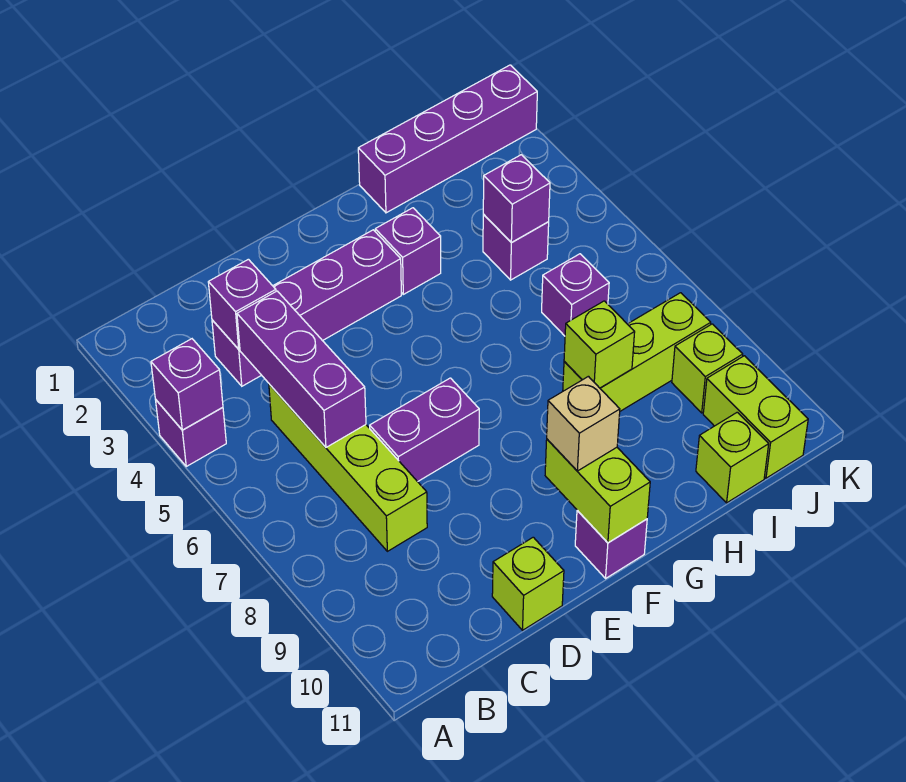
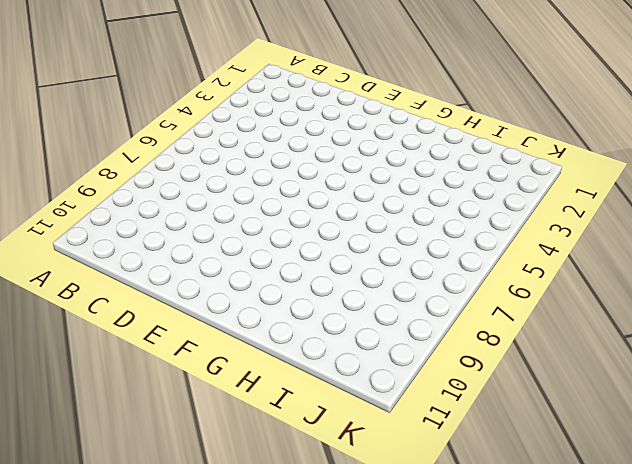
none -> purple 1x1 brick [156,400,226,466]
none -> purple 1x4 brick [212,230,401,386]
none -> lime 1x4 brick [269,384,427,551]

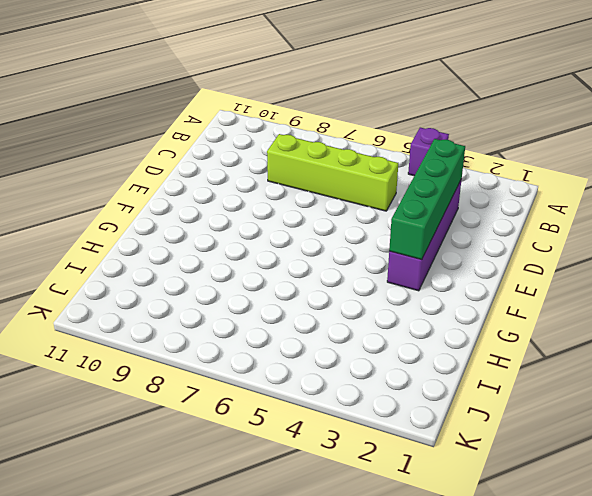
green 1x4 brick [389,139,465,260] -> purple 1x1 brick [208,259,276,349]
none -> purple 1x2 brick [370,378,479,482]
none -> lime 1x1 brick [492,537,564,630]
none -> purple 1x1 brick [575,511,647,578]

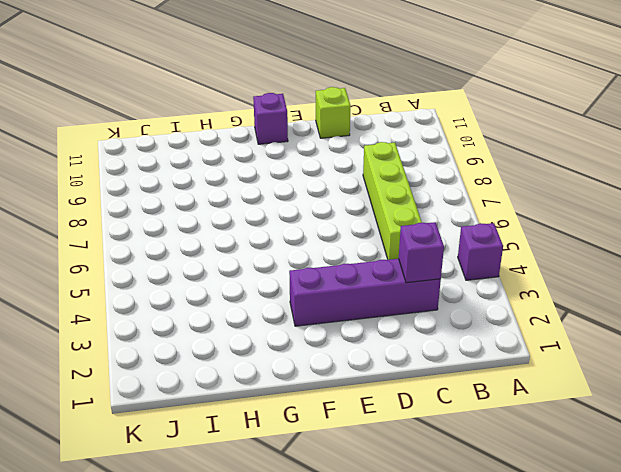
none -> purple 1x2 brick [370,378,479,482]
none -> purple 1x1 brick [375,208,441,294]
none -> purple 1x4 brick [358,65,537,213]

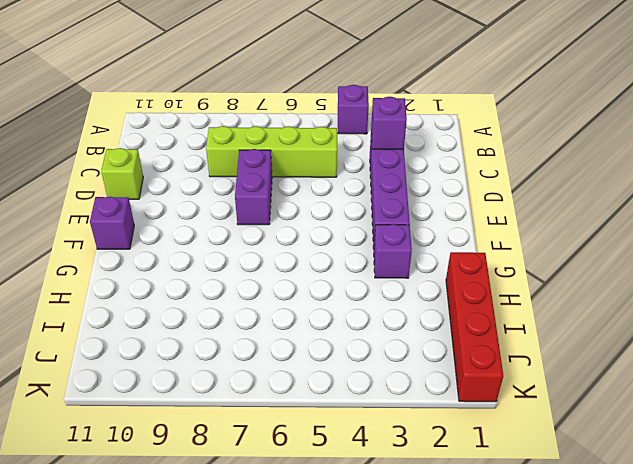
red 1x4 brick [446,252,503,402] -> purple 1x4 brick [358,65,537,213]
none -> lime 1x3 brick [563,293,711,411]
none -> purple 1x1 brick [483,215,549,280]
none -> purple 1x1 brick [542,254,609,336]

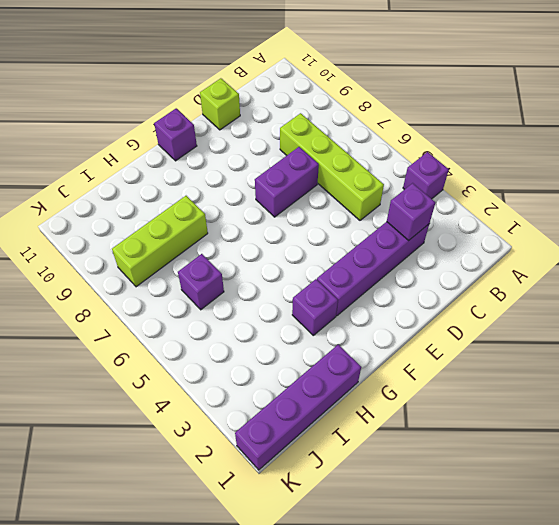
none -> purple 1x1 brick [483,215,549,280]
none -> lime 1x1 brick [696,412,769,503]
none -> lime 1x1 brick [672,324,743,413]

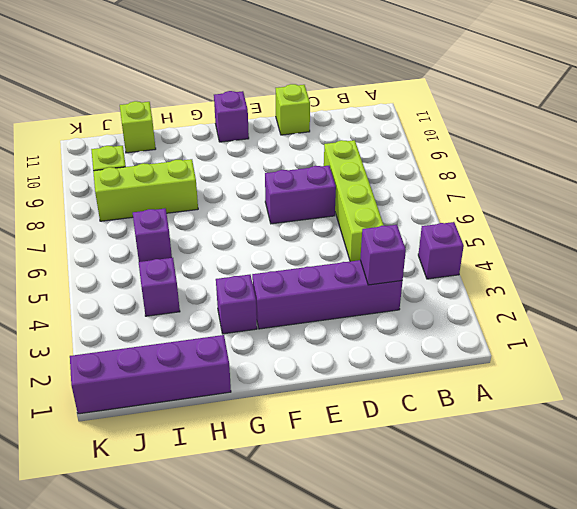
none -> lime 1x2 brick [703,356,808,478]
none -> purple 1x1 brick [151,339,223,430]
none -> purple 1x3 brick [237,291,366,447]

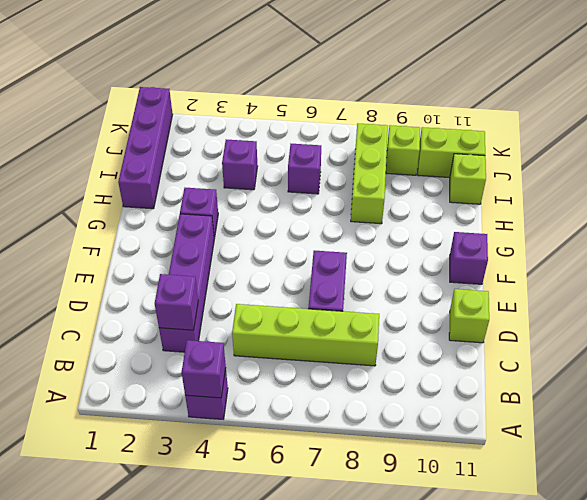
none -> purple 1x3 brick [237,291,366,447]
none -> lime 1x2 brick [545,439,650,543]
none -> lime 1x1 brick [564,301,635,388]

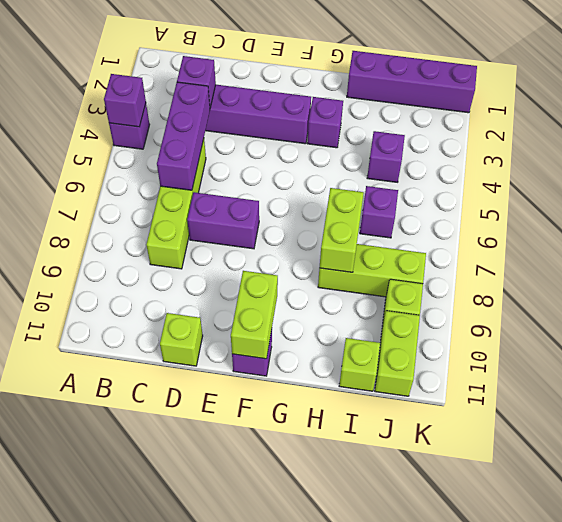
lime 1x2 brick [320,188,364,272] -> lime 1x1 brick [564,301,635,388]
none -> purple 1x1 brick [483,155,550,243]
none -> tan 1x1 brick [547,376,620,471]

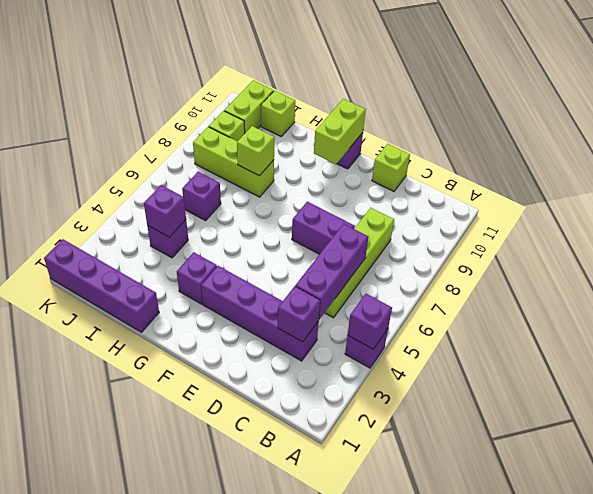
none -> tan 1x1 brick [547,376,620,471]

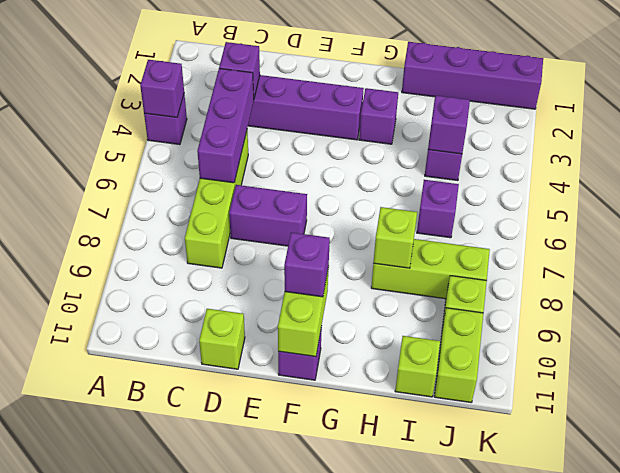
purple 1x1 brick [284,232,330,297] -> tan 1x1 brick [547,376,620,471]

